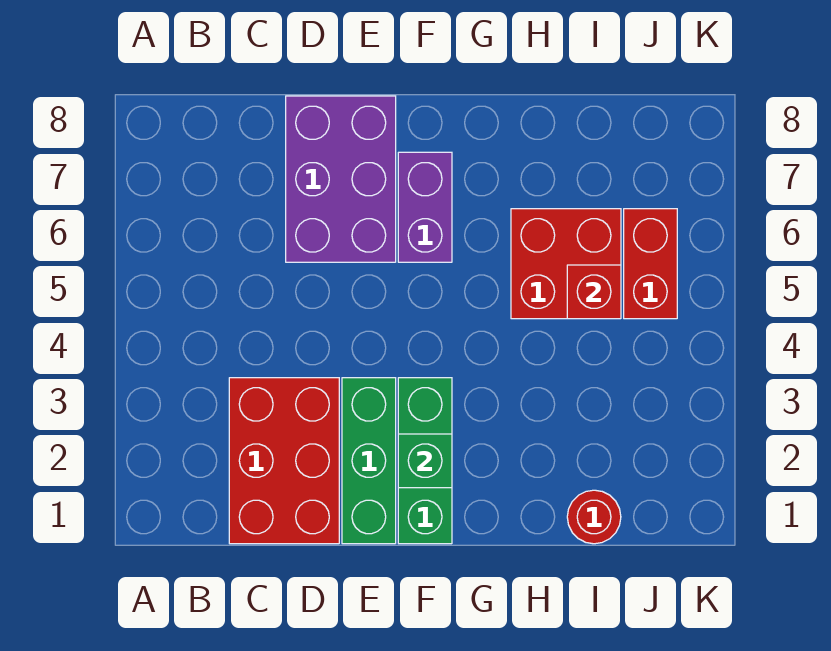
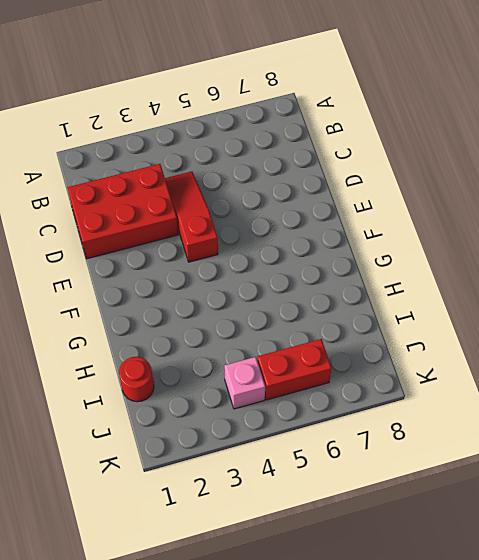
red 1x3 slope [165,171,218,262] -> none
pink 1x1 brick [224,357,265,409] -> none
none -> purple 2x3 brick [286,96,396,262]
none -> green 1x3 brick [342,378,396,544]

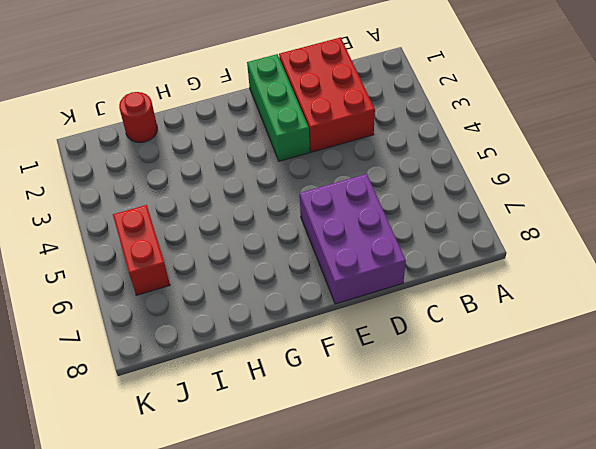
none -> green 1x3 brick [398,378,452,544]
none -> purple 1x2 brick [398,152,452,262]

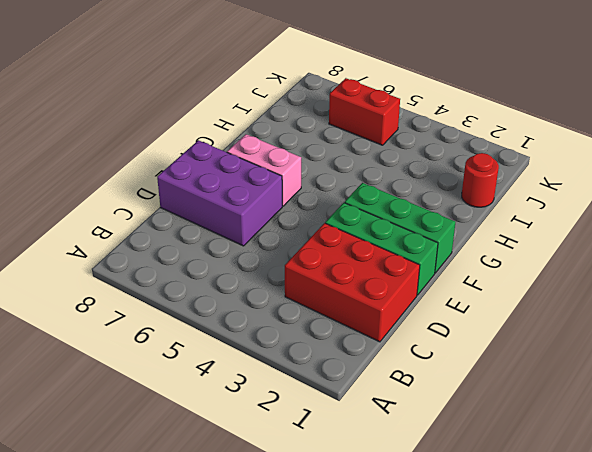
pink 1x2 brick [227,134,301,206] -> purple 1x2 brick [398,152,452,262]
none -> red 2x2 brick [511,209,621,319]
none -> green 1x1 brick [398,434,452,488]

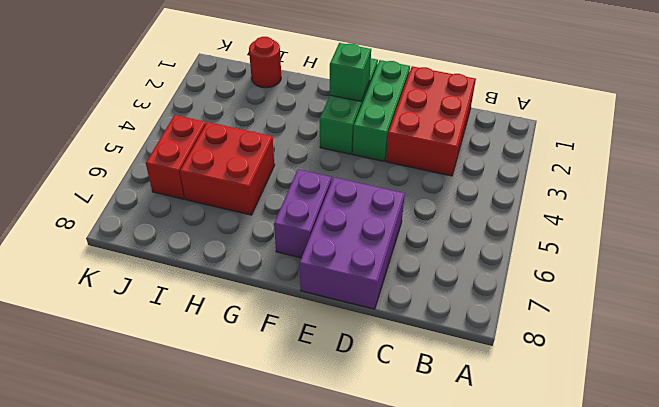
none -> red 1x1 brick [567,265,621,319]

